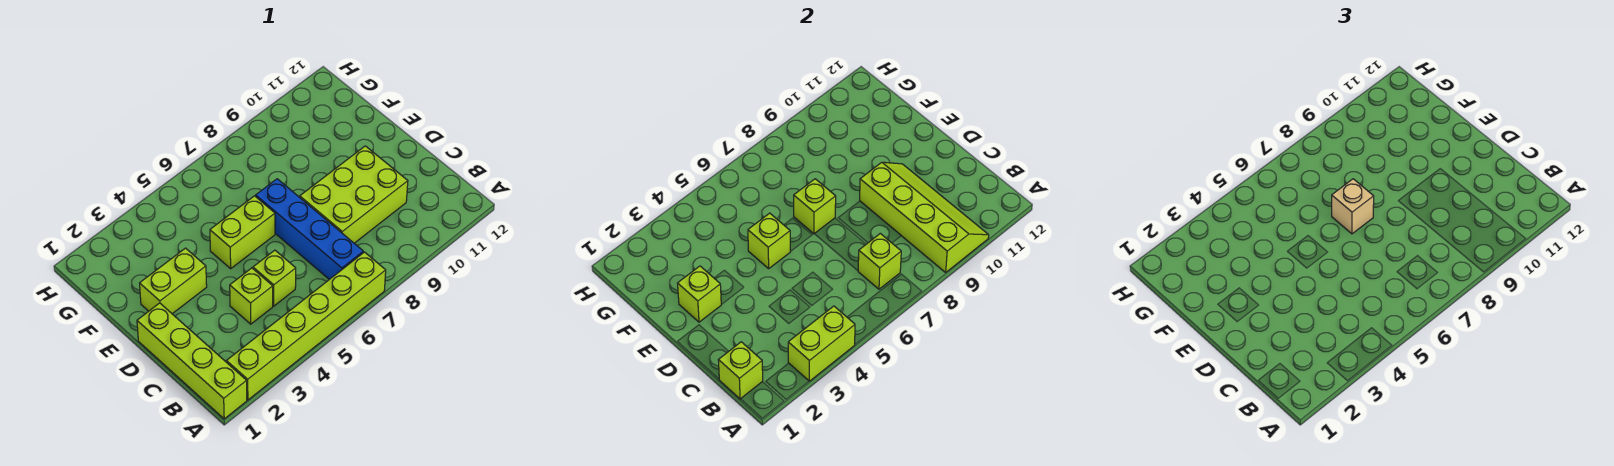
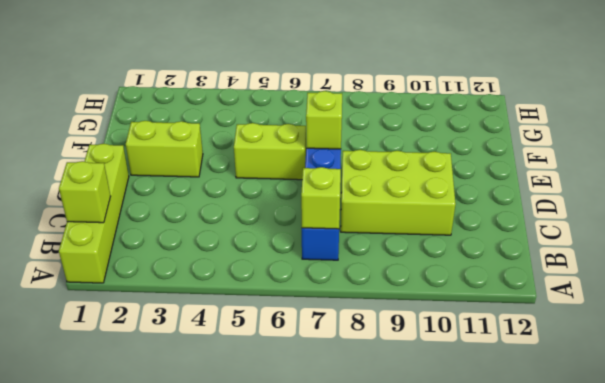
none -> lime 1x6 brick [226,252,386,400]
none -> lime 1x1 brick [230,268,273,324]
none -> lime 1x1 brick [253,250,296,306]

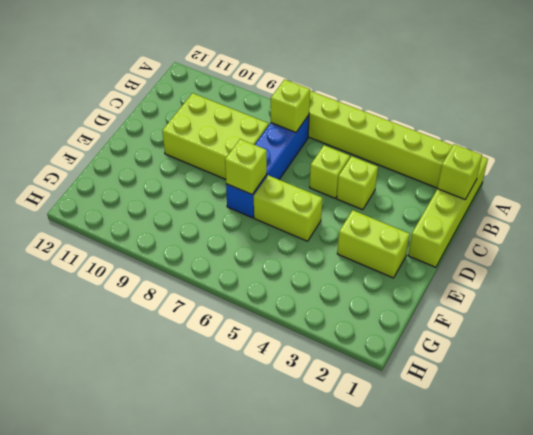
none -> lime 1x2 brick [788,306,855,381]
none -> lime 2x4 slope [860,162,989,272]
none -> lime 1x1 brick [678,266,721,322]

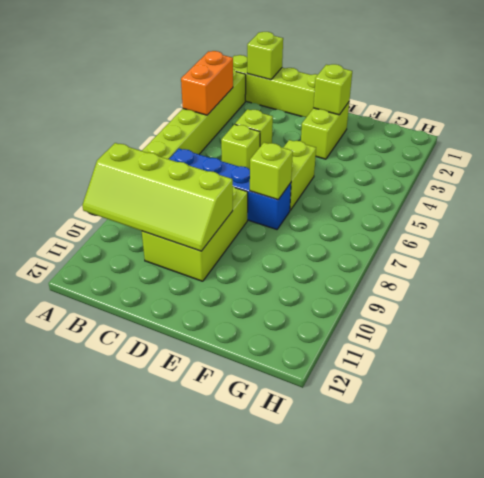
orange 1x2 brick [181,51,233,115] -> lime 1x2 brick [788,306,855,381]
none -> lime 1x1 brick [858,234,901,289]
none -> lime 1x1 brick [748,213,790,268]
none -> tan 1x1 brick [1332,179,1374,234]

